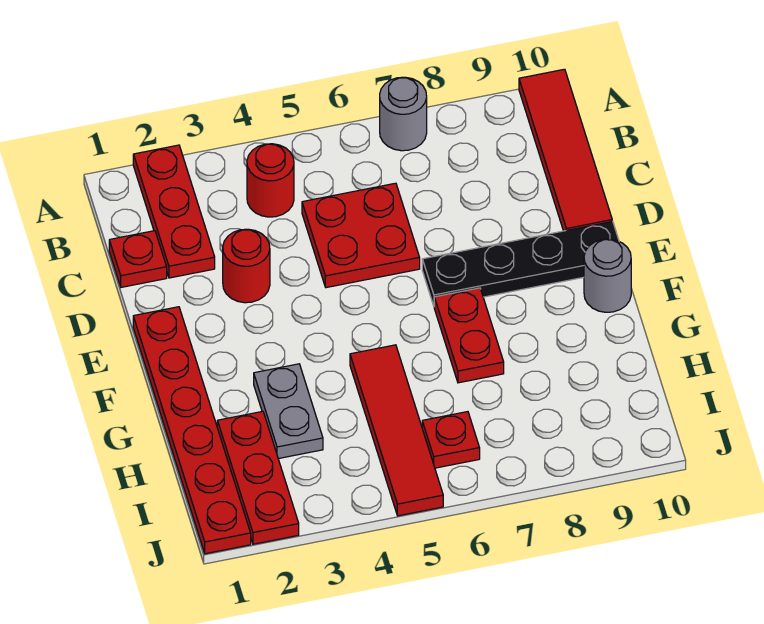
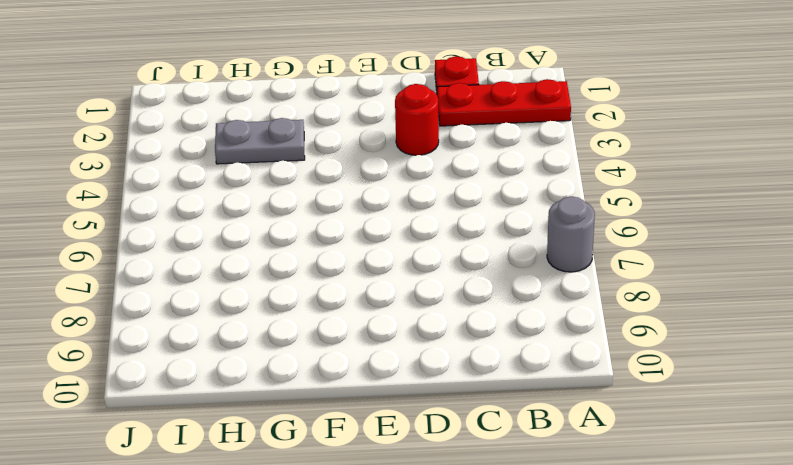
none -> red 1x4 tile [519,69,612,231]
none -> red 1x1 round brick [247,144,294,217]
none -> red 2x2 plate [302,183,420,288]

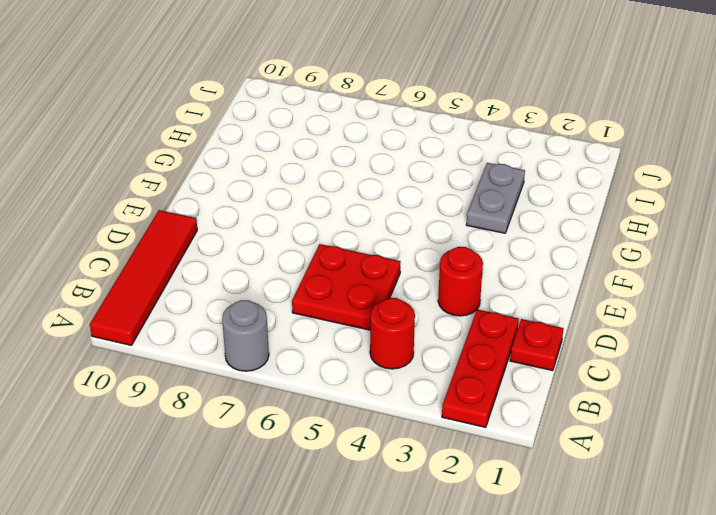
none -> red 1x6 plate [133,307,251,554]
none -> black 1x4 plate [422,221,619,306]
none -> red 1x2 plate [434,288,504,383]

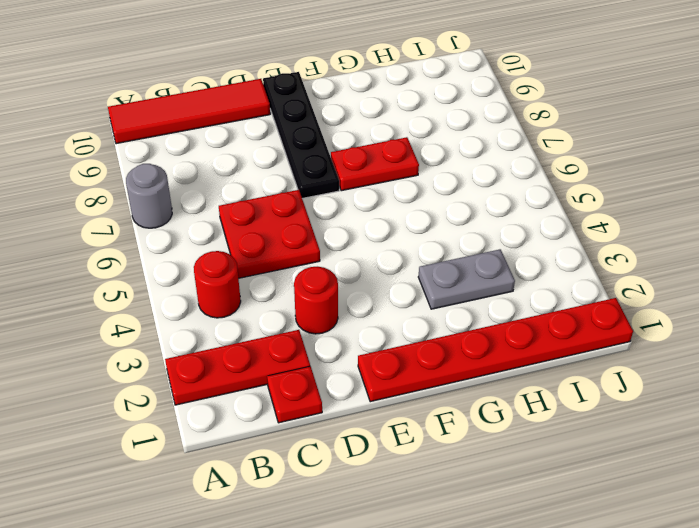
none -> grey 1x1 round brick [584,239,631,312]
none -> red 1x4 tile [350,345,443,516]
none -> red 1x3 plate [217,411,299,544]

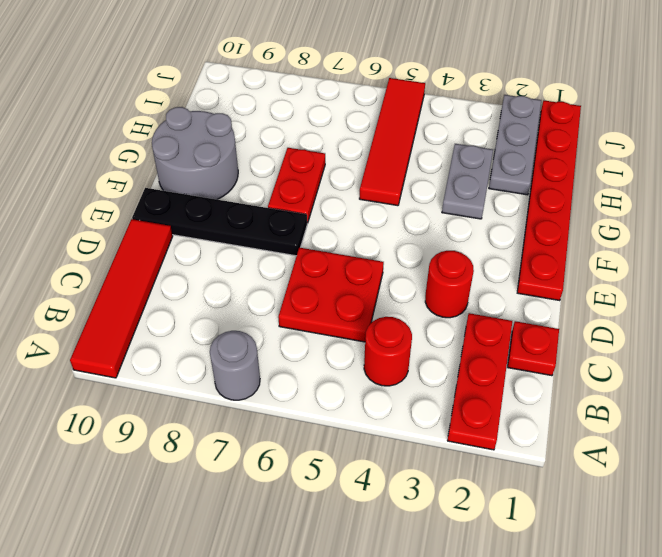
grey 2x2 round brick [152,107,238,200] -> grey 1x1 round brick [584,239,631,312]
grey 1x3 plate [489,95,541,195] -> red 1x3 plate [217,411,299,544]
none -> red 1x1 plate [422,412,480,468]

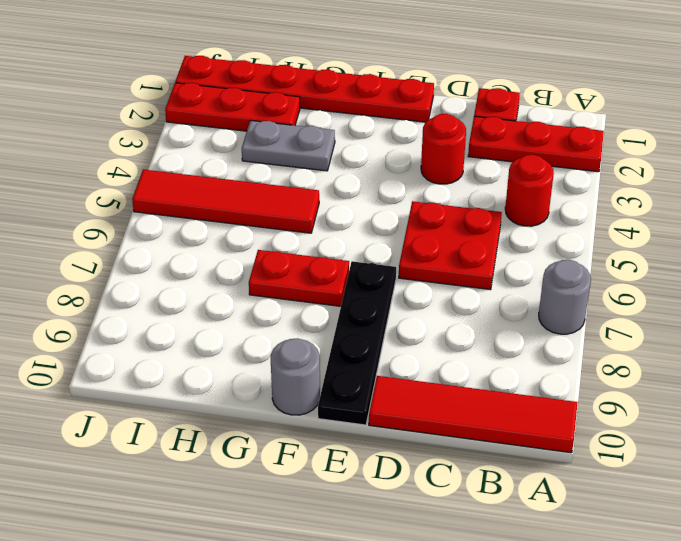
none -> red 1x1 plate [422,412,480,468]

